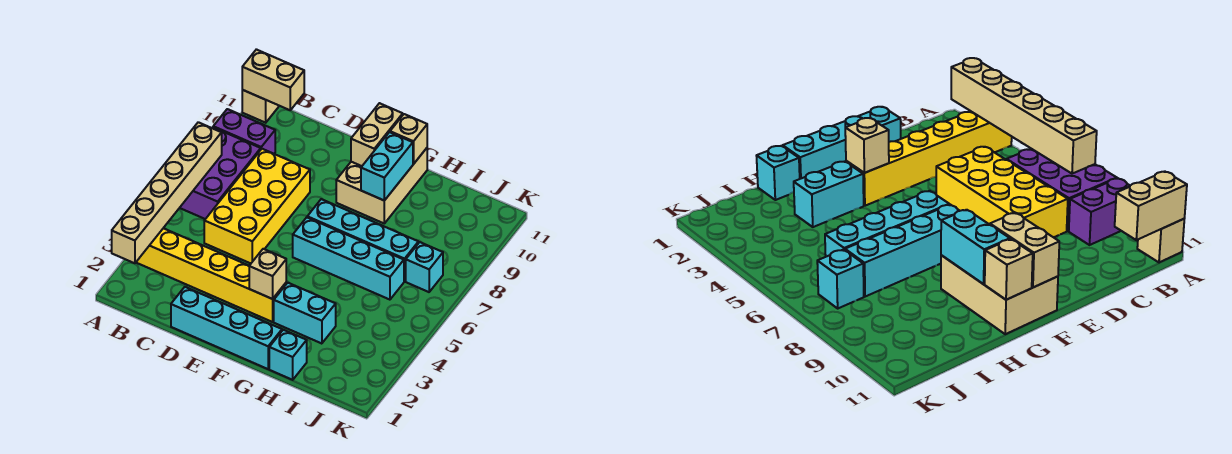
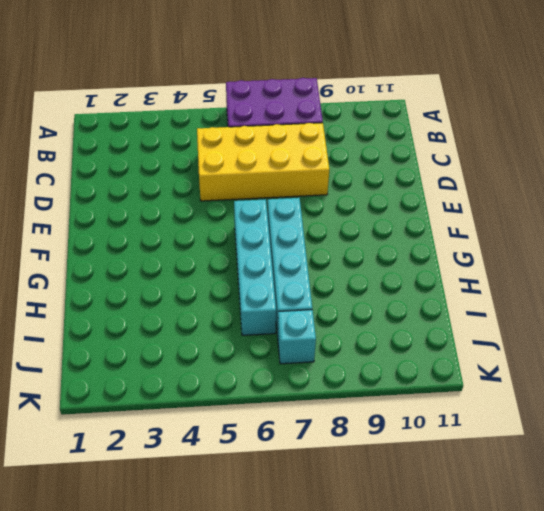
none -> yellow 1x6 brick [136,228,286,322]
none -> purple 1x2 brick [213,109,275,154]
none -> tan 1x1 brick [242,90,279,123]

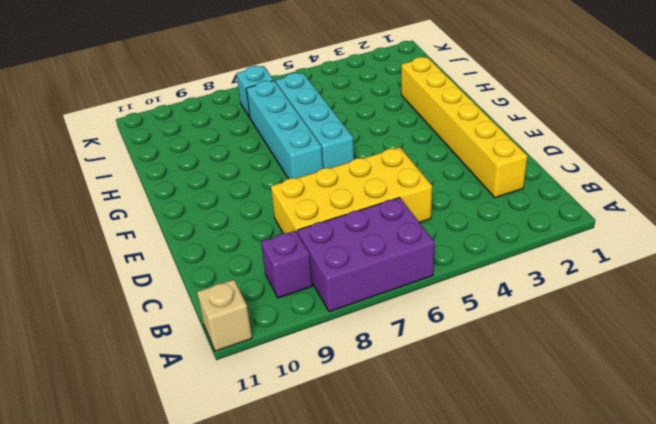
purple 1x1 brick [261,231,312,298] -> purple 1x2 brick [213,109,275,154]
yellow 1x6 brick [401,57,527,198] -> yellow 1x6 brick moved to [136,228,286,322]
none -> cyan 1x4 brick [171,287,282,369]
none -> tan 2x3 brick [336,148,427,223]
none -> cyan 1x2 brick [274,283,336,344]

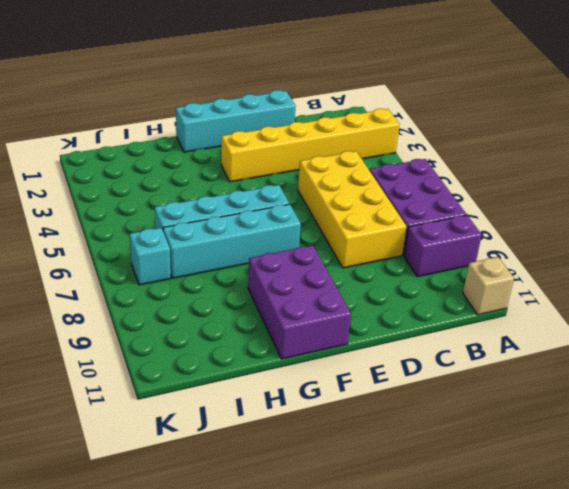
purple 2x3 brick [248,246,351,359] -> tan 2x3 brick [336,148,427,223]
none -> cyan 1x2 brick [274,283,336,344]
none -> cyan 1x1 brick [269,330,307,380]
none -> tan 1x6 brick [112,122,222,263]

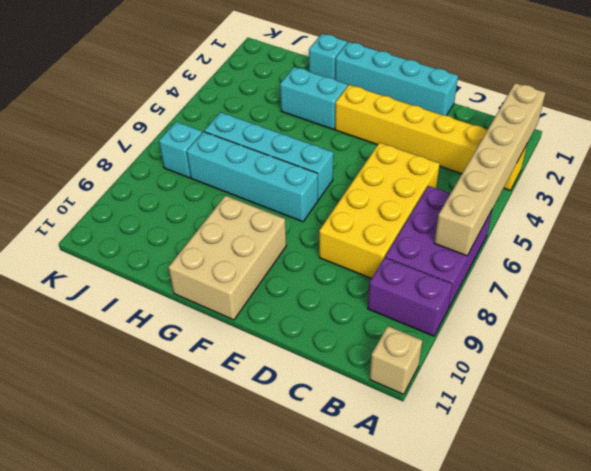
none -> tan 1x2 brick [242,49,304,110]
none -> tan 1x1 brick [249,249,286,299]
none -> tan 1x2 brick [351,103,403,166]

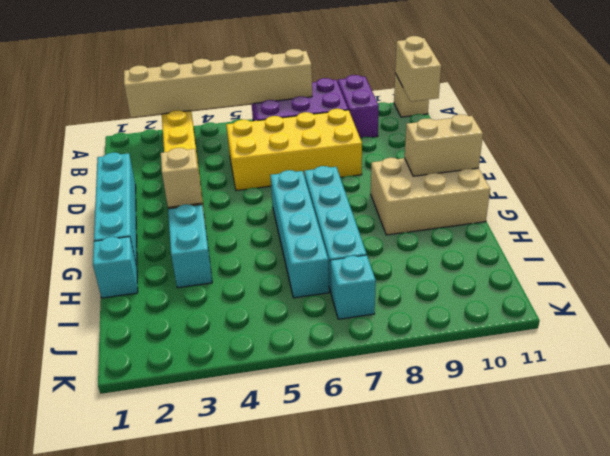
none -> cyan 1x2 brick [361,132,413,201]
none -> tan 1x1 brick [390,114,427,164]

